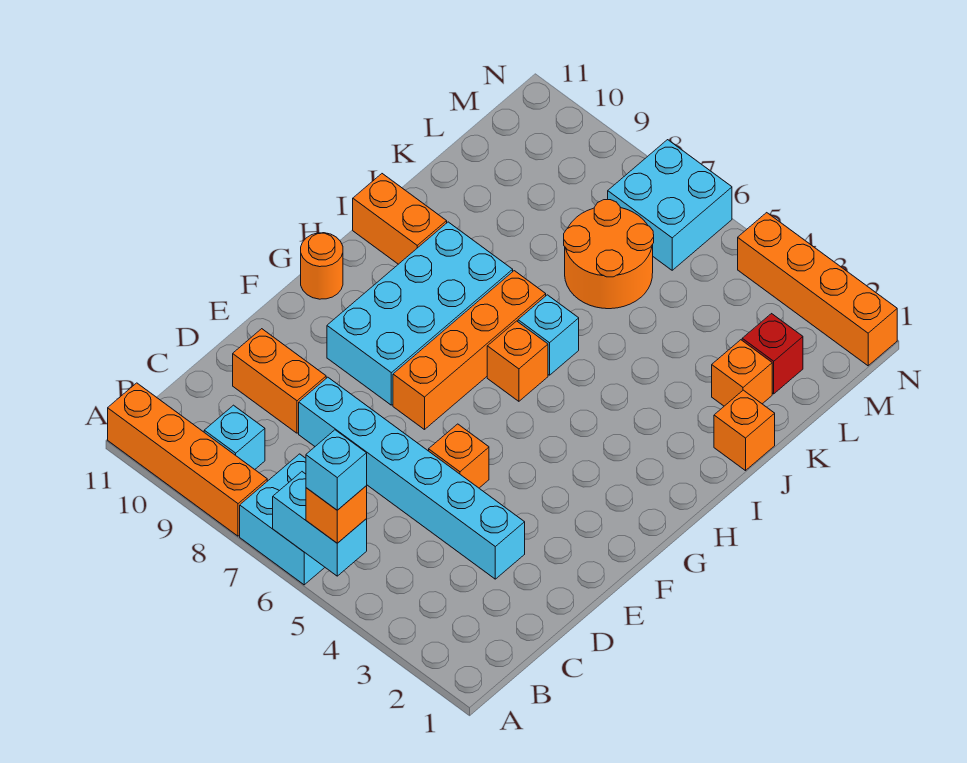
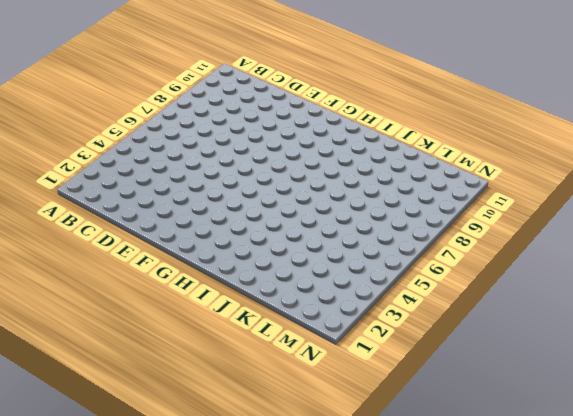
none -> cyan 2x2 brick [240,454,325,585]
none -> orange 1x4 brick [108,383,267,536]
none -> cyan 1x1 brick [204,405,265,469]

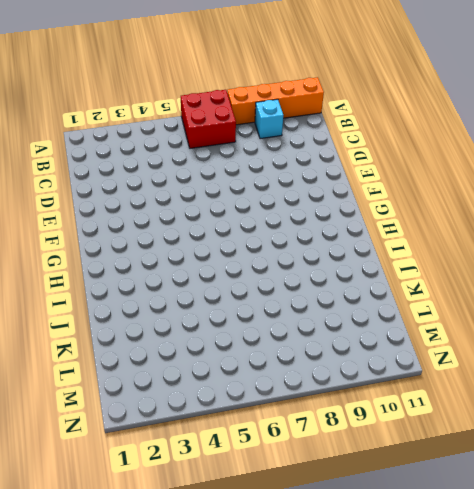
red 2x2 brick [181,90,236,148] -> cyan 2x2 brick [240,454,325,585]
none -> cyan 1x6 brick [299,377,525,579]
none -> orange 1x2 brick [233,329,326,433]
none -> orange 1x1 brick [429,424,489,488]

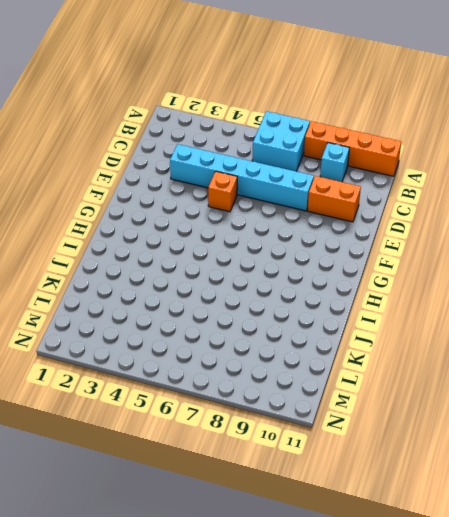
none -> orange 1x4 brick [393,271,546,430]
none -> cyan 2x4 brick [327,222,513,405]
none -> orange 1x1 round brick [301,233,343,299]

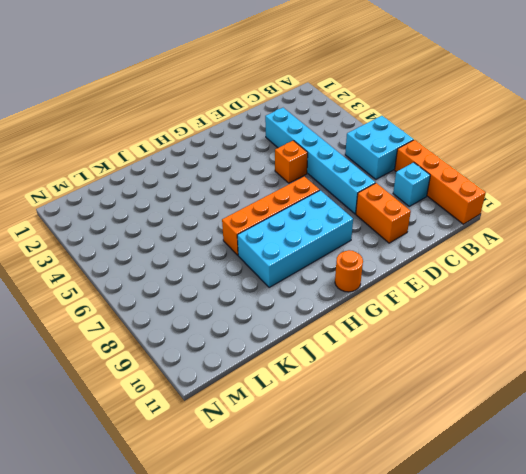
none -> orange 1x1 brick [487,321,548,401]
none -> cyan 1x1 brick [518,295,579,375]
none -> orange 1x2 brick [353,174,447,264]

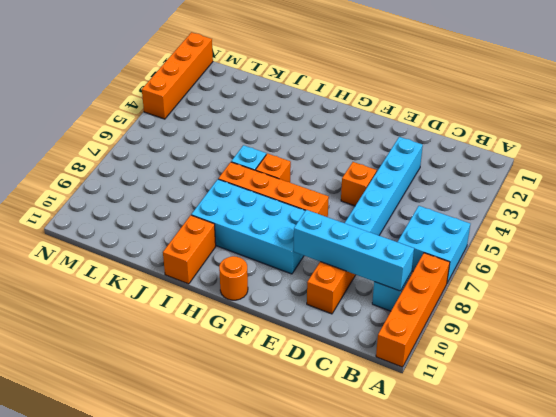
cyan 1x4 brick [294,210,414,291] -> none
none -> orange 1x1 brick [714,390,775,471]
none -> orange 1x1 brick [712,340,772,406]
none -> orange 2x2 round brick [564,200,654,309]

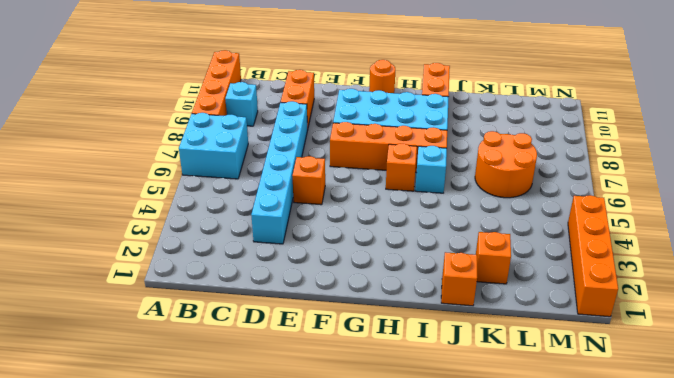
none -> red 1x1 brick [742,314,803,394]
none -> cyan 2x2 brick [608,140,732,270]
none -> cyan 1x2 brick [273,472,367,576]

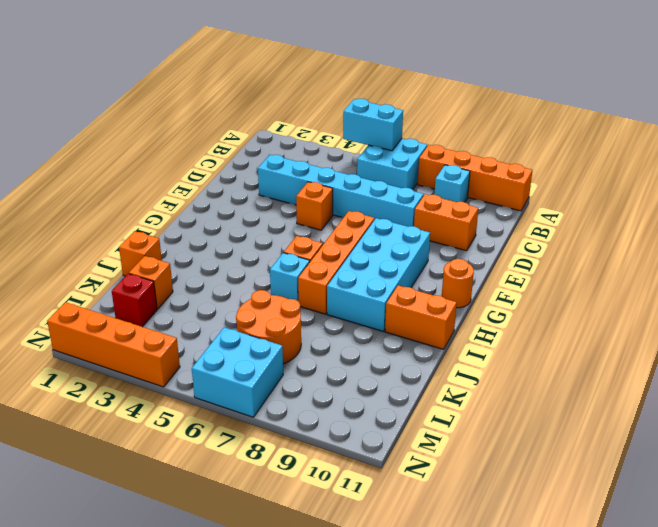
none -> orange 1x1 brick [306,486,367,543]
none -> cyan 1x1 brick [306,430,367,510]

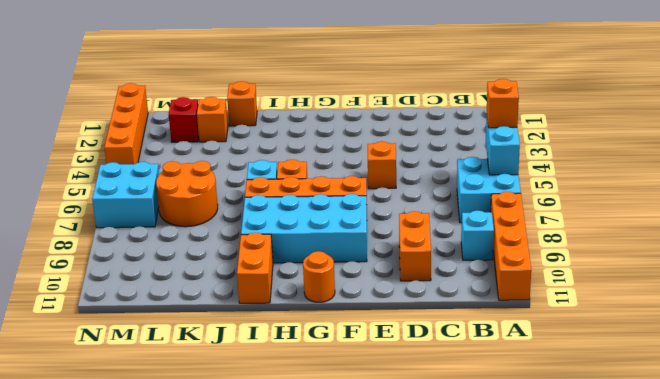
none -> cyan 1x6 brick [299,377,525,579]
none -> cyan 1x1 brick [306,430,367,510]

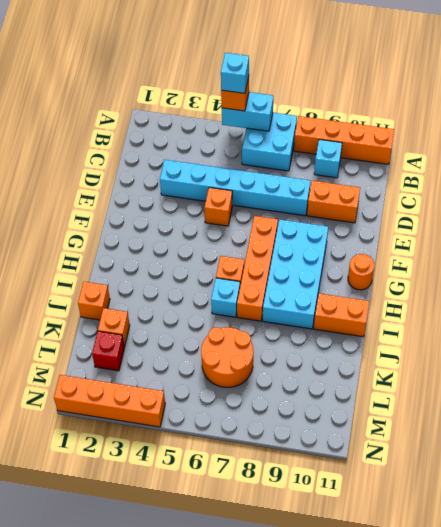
none -> cyan 2x2 brick [608,140,732,270]

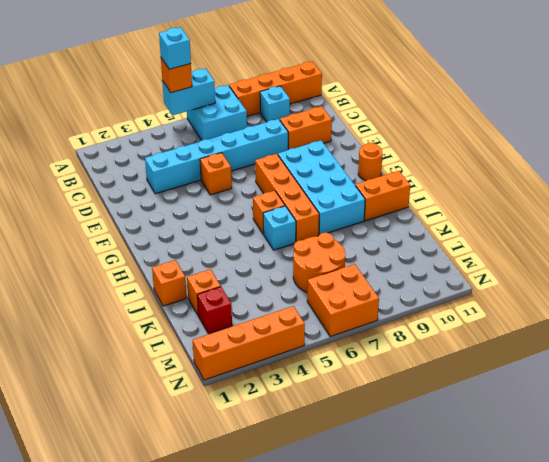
orange 2x2 brick [307,264,379,337] -> cyan 2x2 brick [608,140,732,270]

